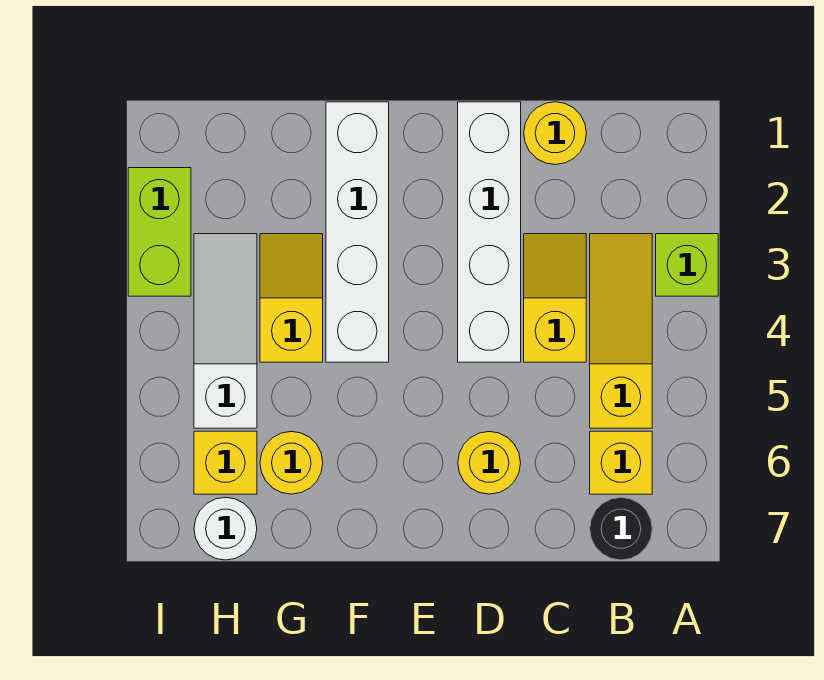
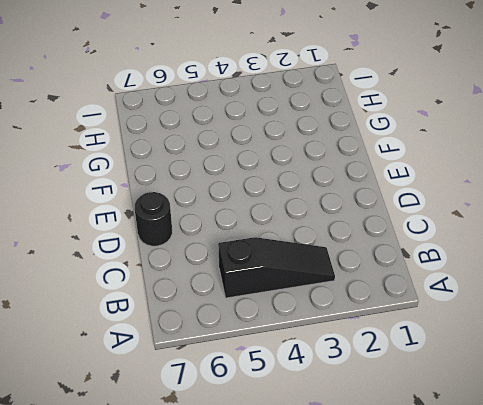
black 1x3 slope [218,237,335,298] -> yellow 1x3 slope [590,234,652,428]
black 1x1 round brick [135,192,172,246] -> black 1x1 round brick moved to [590,497,652,560]
none -> lime 1x1 brick [656,234,718,296]
none -> yellow 1x1 brick [590,431,652,494]
none -> yellow 1x1 round brick [524,102,586,165]

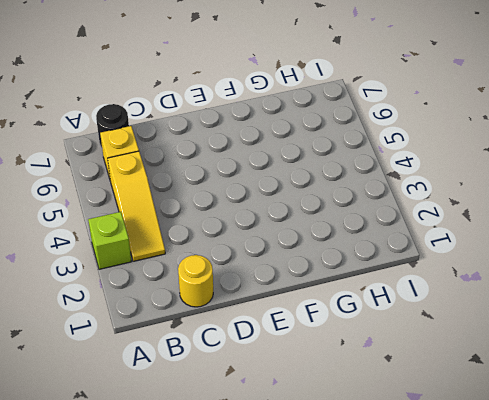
none -> yellow 1x2 slope [524,234,586,362]
none -> white 1x4 brick [458,102,521,362]
none -> yellow 1x1 round brick [458,432,521,494]

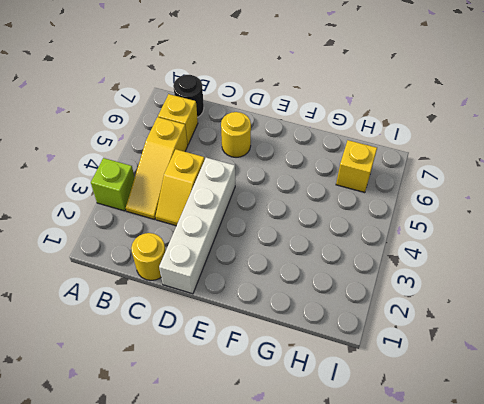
none -> white 1x4 brick [326,102,389,362]
none -> yellow 1x2 slope [260,234,323,362]
none -> yellow 1x1 round brick [260,432,323,494]

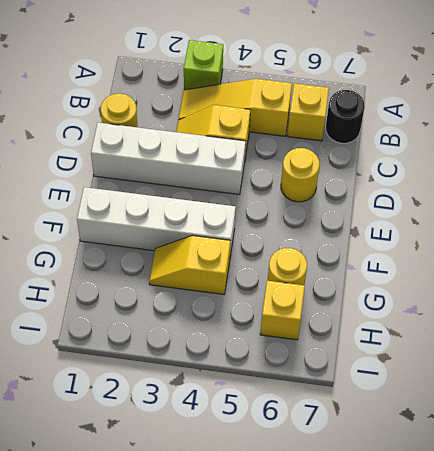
none -> white 1x3 slope [194,234,257,428]
none -> white 1x1 round brick [194,497,257,560]
none -> lime 1x2 brick [128,168,191,296]

